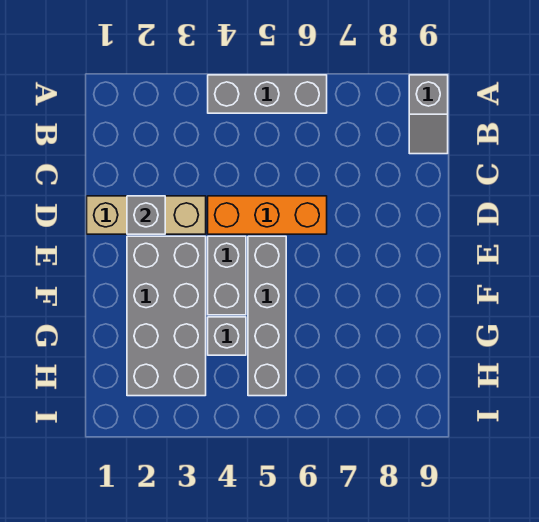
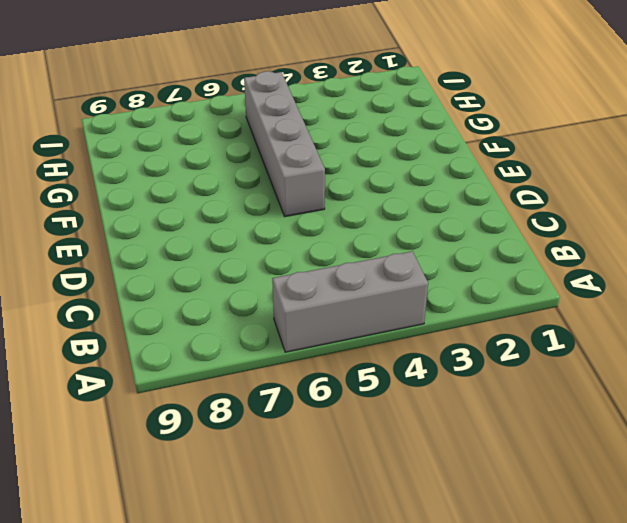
none -> grey 1x2 slope [409,75,448,154]
none -> tan 1x3 brick [87,196,206,234]

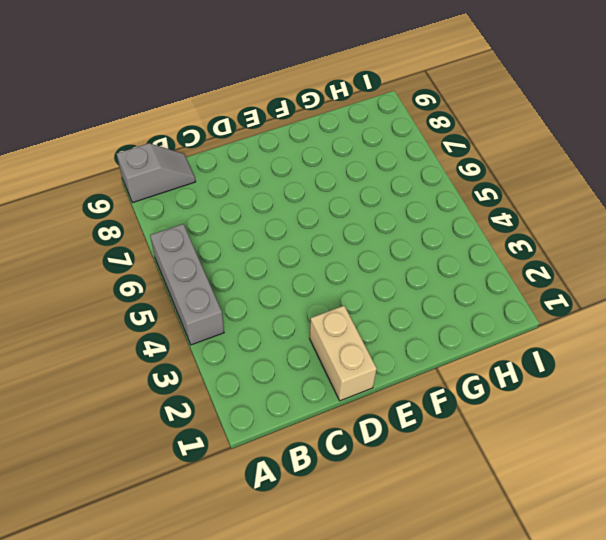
tan 1x2 brick [310,306,377,401] -> tan 1x3 brick [87,196,206,234]
none -> orange 1x3 brick [208,196,327,234]
none -> grey 2x4 brick [127,236,206,396]

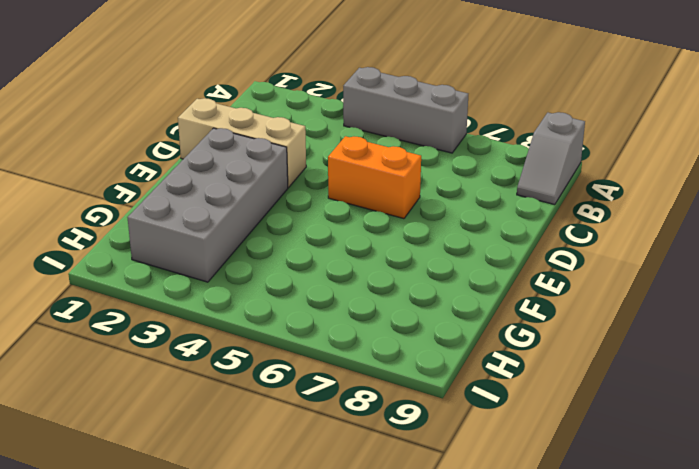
orange 1x2 brick [328,136,421,219] -> orange 1x3 brick [208,196,327,234]
none -> grey 1x2 brick [208,236,246,315]
none -> grey 1x4 brick [248,236,286,396]

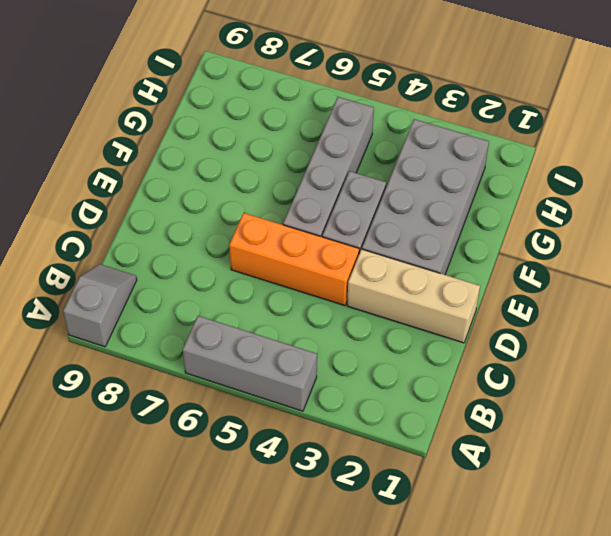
none -> grey 1x1 brick [208,317,246,355]
none -> grey 1x1 brick [127,196,165,234]

